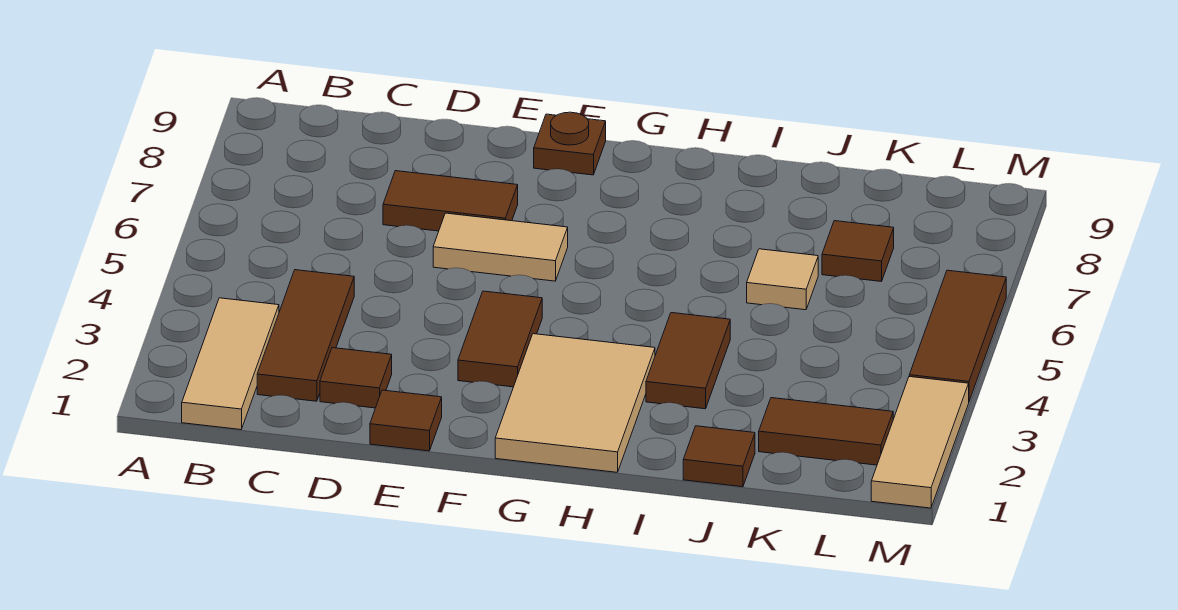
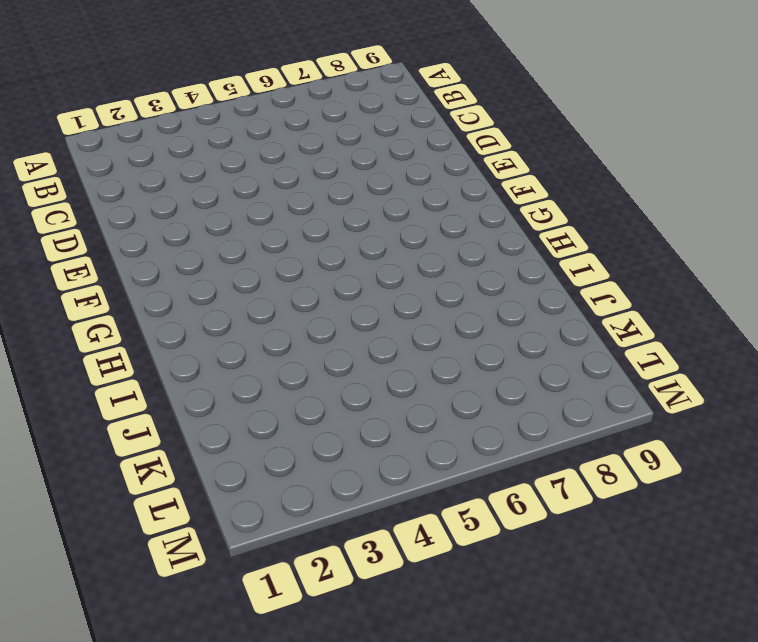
none -> tan 1x3 tile [182,298,279,430]
none -> brown 1x3 tile [257,270,354,401]
none -> brown 1x1 tile [320,348,392,408]

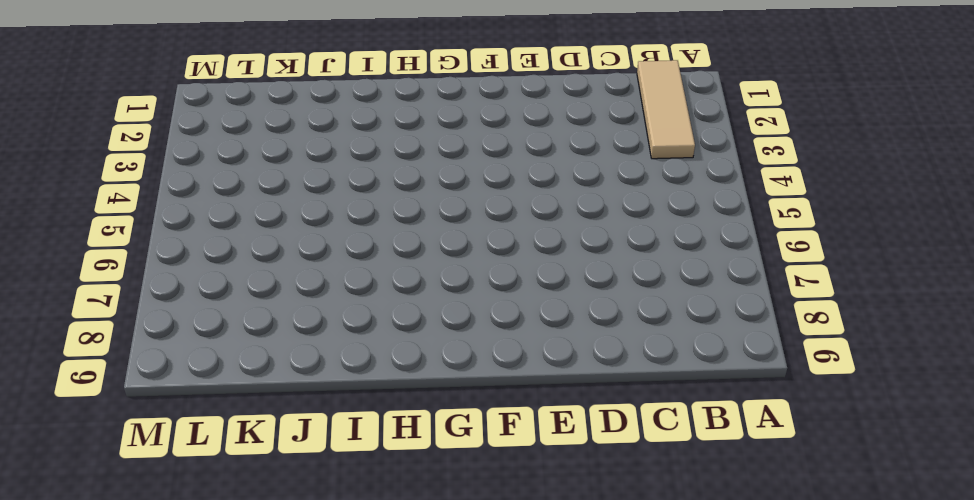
none -> brown 1x3 tile [257,270,354,401]
none -> brown 1x1 tile [320,348,392,408]
none -> brown 1x2 tile [383,171,518,231]

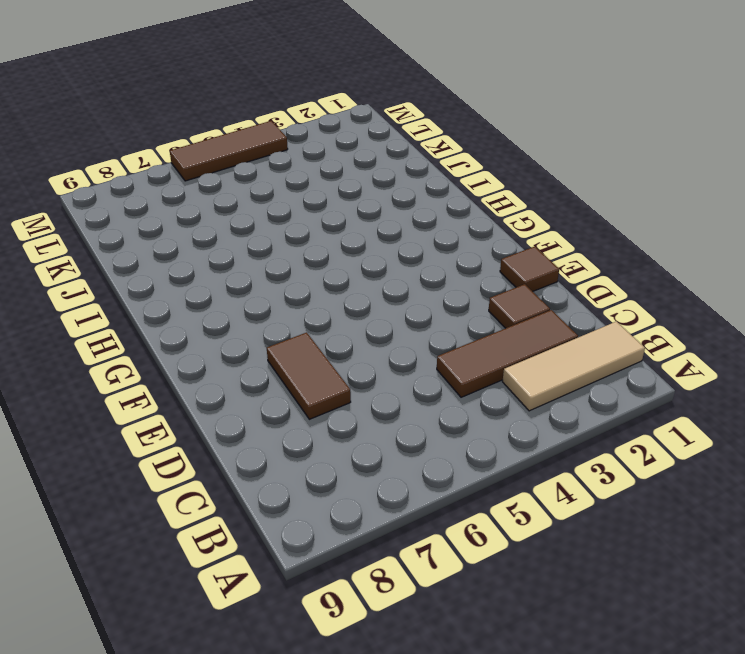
none -> tan 1x2 tile [433,213,568,281]
none -> brown 1x2 tile [458,291,542,387]
none -> brown 1x1 plate [534,112,606,175]

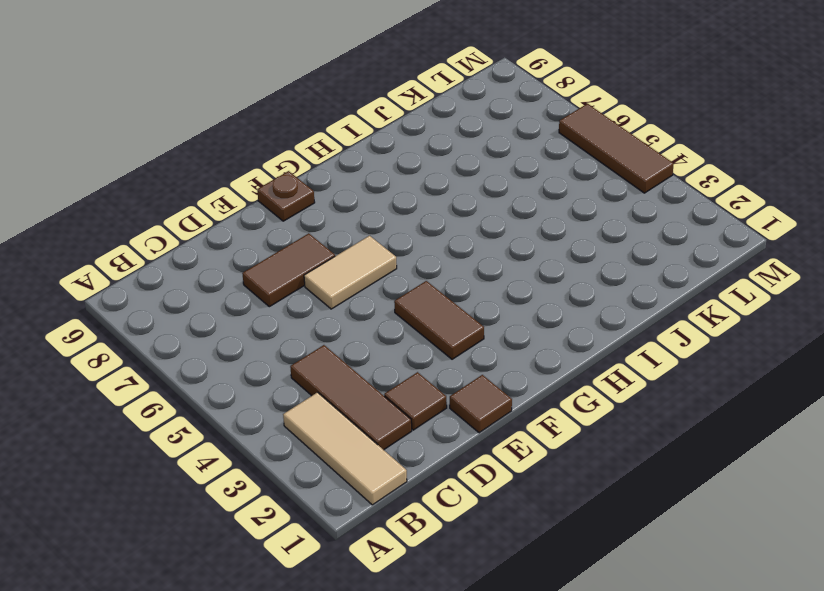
none -> tan 2x3 tile [495,334,655,472]
none -> brown 1x2 tile [646,313,730,409]
none -> brown 1x1 tile [683,426,755,487]

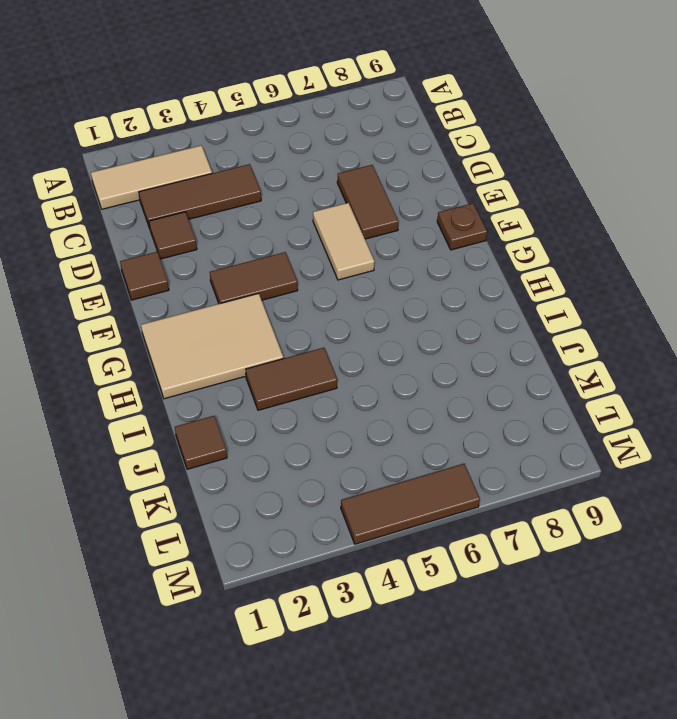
none -> tan 1x1 tile [747,249,818,310]
none -> brown 1x2 tile [759,398,893,465]
none -> brown 1x1 tile [822,221,894,282]

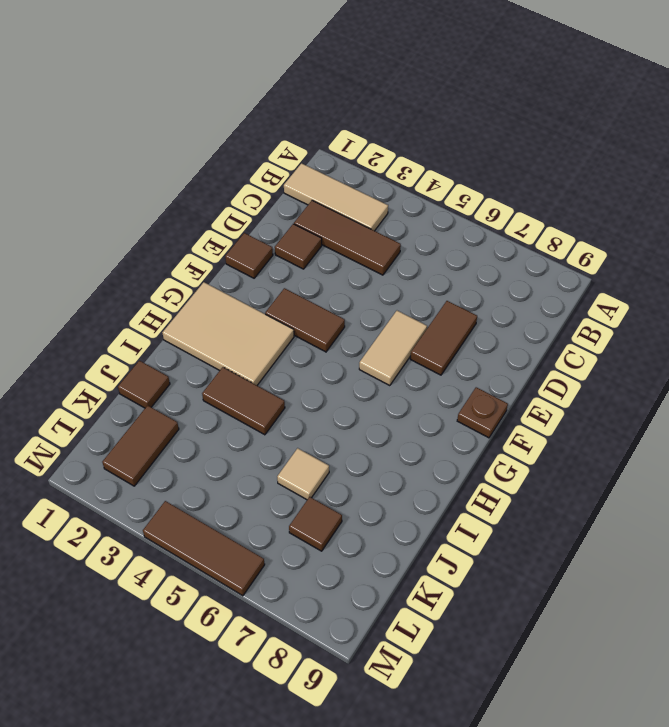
none -> tan 1x3 tile [871,377,969,508]

